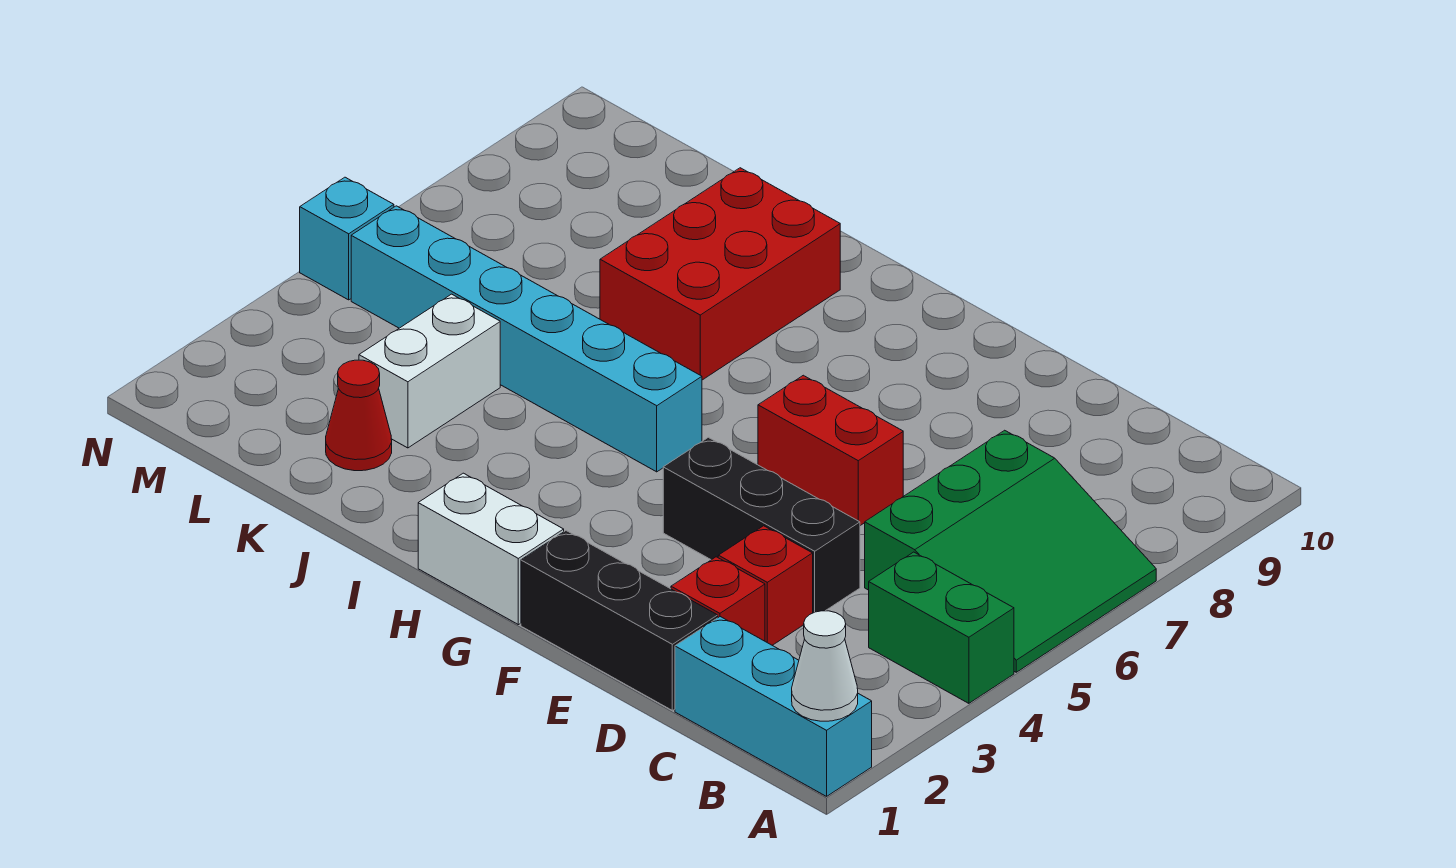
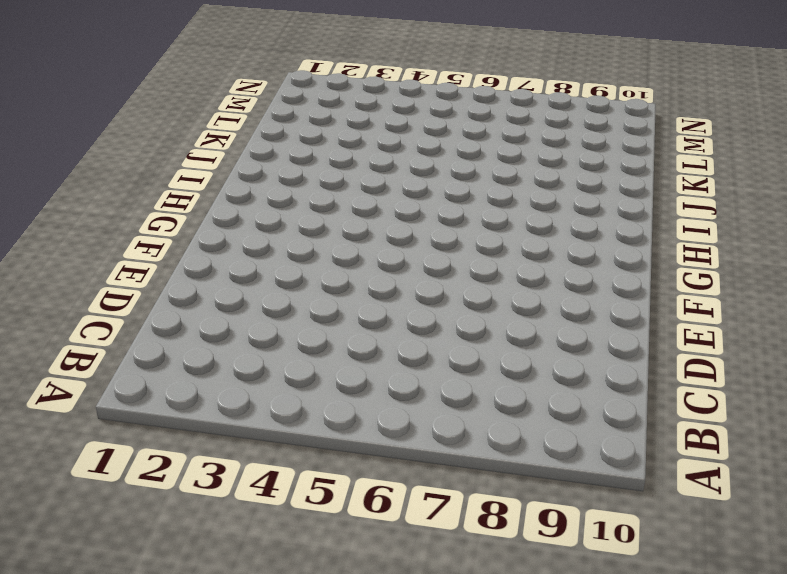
none -> cyan 1x3 brick [675,617,872,796]
none -> green 1x2 brick [869,552,1014,703]
none -> green 3x3 slope [865,430,1156,672]

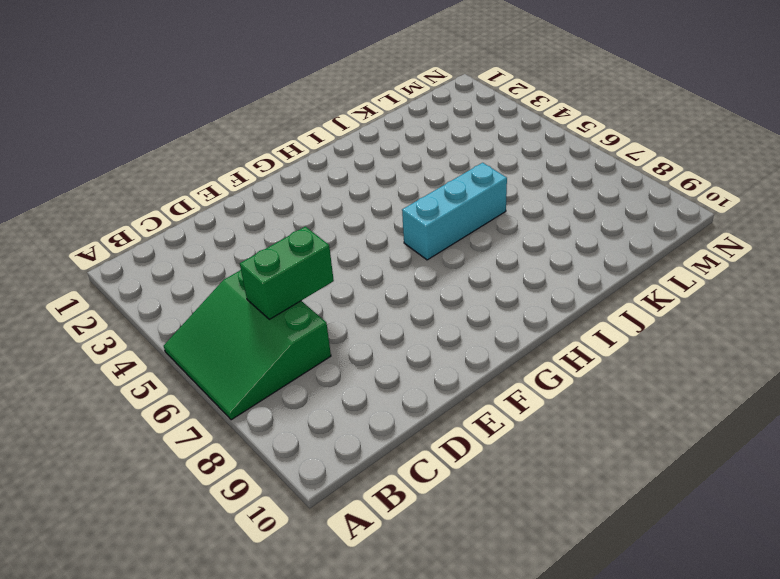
green 1x2 brick [240,227,334,319] -> green 1x2 brick moved to [869,552,1014,703]
cyan 1x3 brick [402,163,507,260] -> cyan 1x3 brick moved to [675,617,872,796]
none -> black 1x3 brick [521,531,718,710]
none -> red 1x1 brick [671,557,765,641]
none -> red 1x1 brick [718,526,813,645]

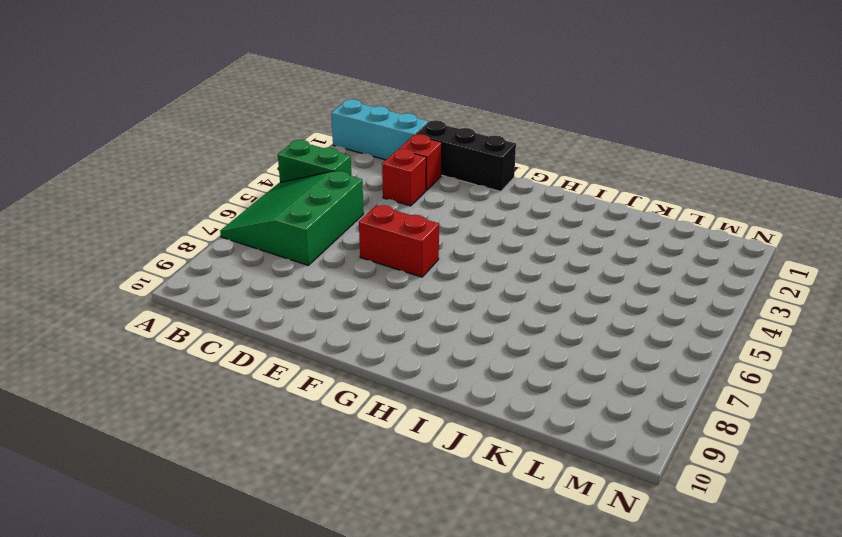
none -> black 1x3 brick [663,437,860,613]
none -> white 1x2 brick [418,473,564,625]
none -> cyan 1x6 brick [351,206,702,472]

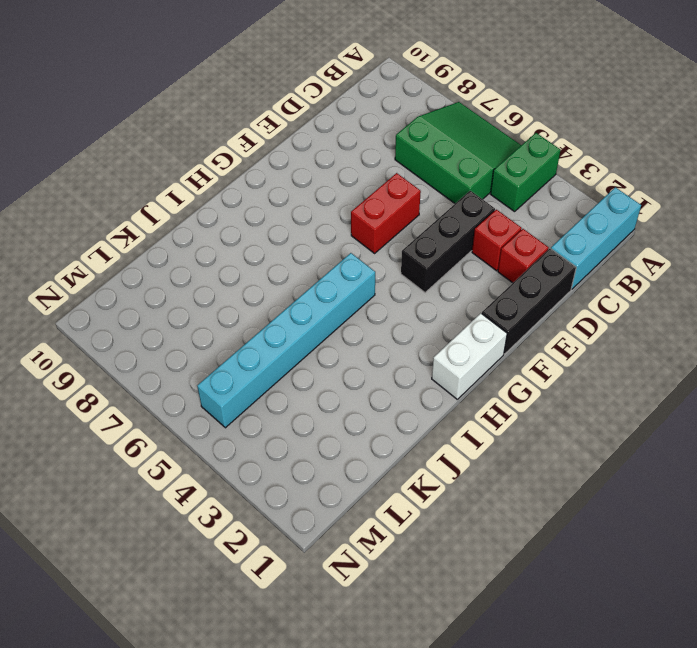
none -> red 2x3 brick [600,168,840,380]
none -> red 1x1 cone [326,360,392,471]
none -> white 1x2 brick [359,294,500,448]

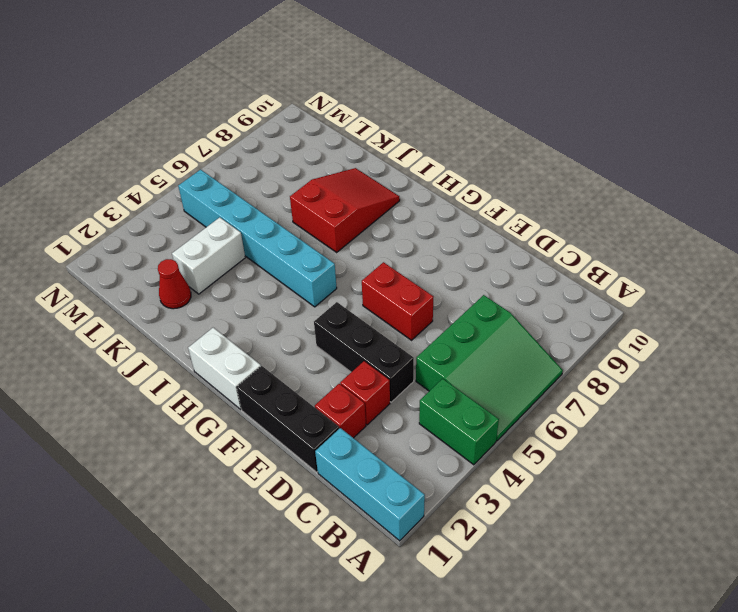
red 2x3 slope [290,168,400,252] -> red 2x3 brick [600,168,840,380]
none -> cyan 1x1 brick [300,177,394,300]
none -> white 1x1 cone [792,611,858,721]

